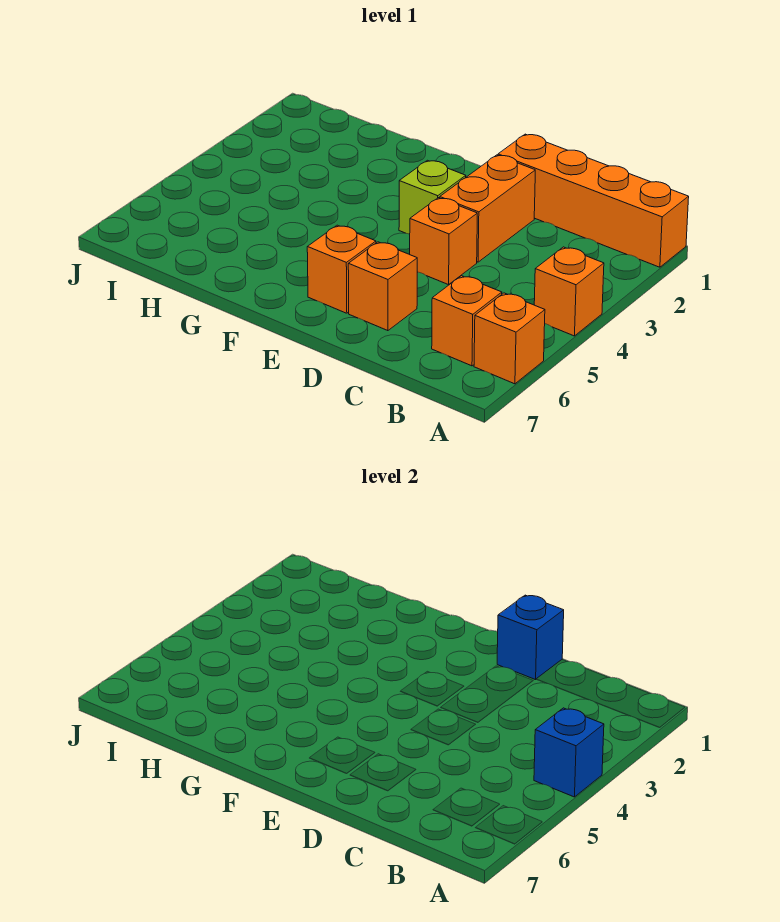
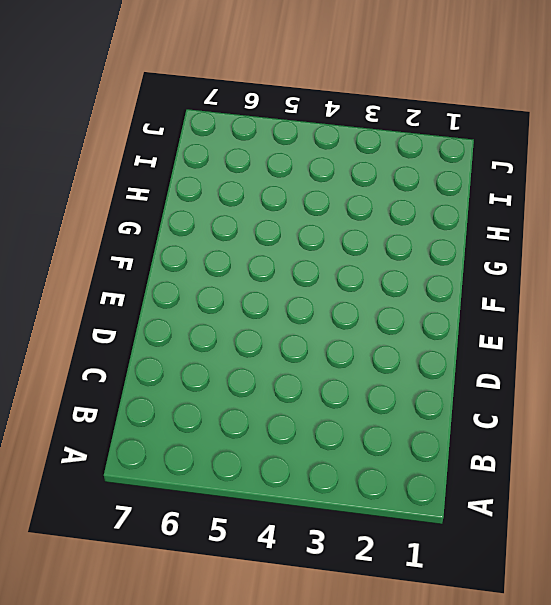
none -> orange 1x4 brick [498,134,689,267]
none -> orange 1x1 brick [534,247,604,336]

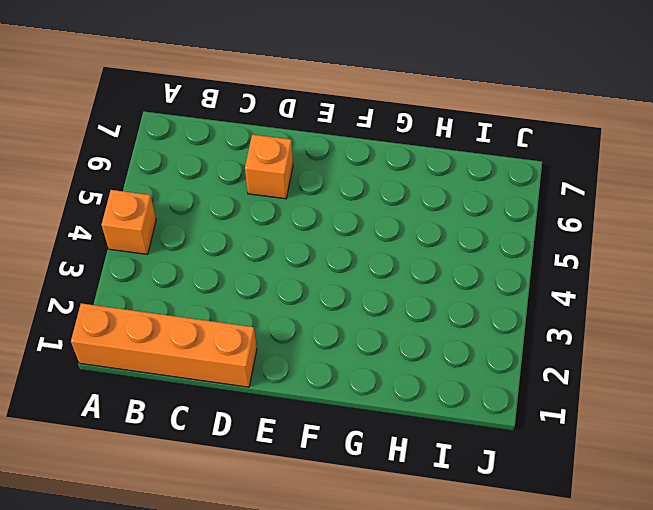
none -> orange 1x1 brick [474,293,545,384]
none -> orange 1x1 brick [432,276,502,366]

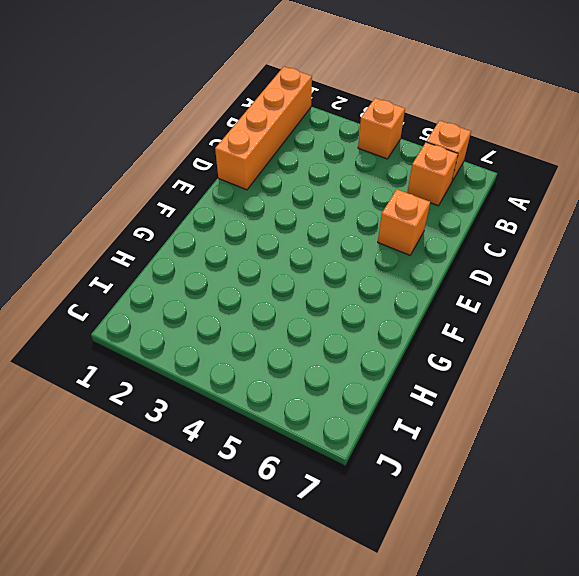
none -> orange 1x2 brick [440,155,535,262]
none -> orange 1x1 brick [410,198,477,285]

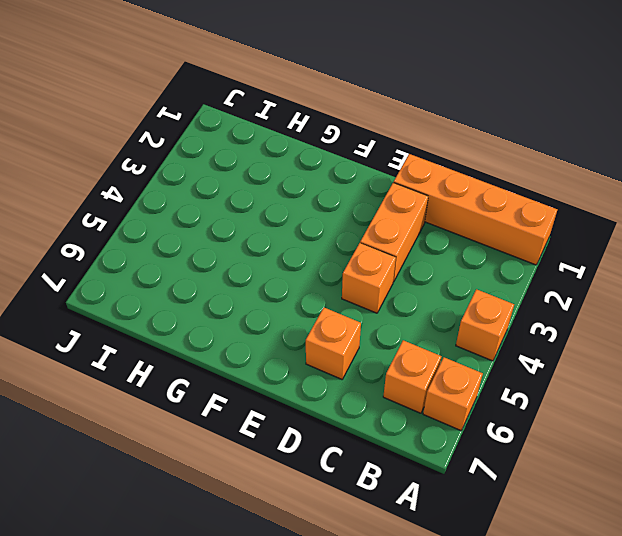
none -> lime 1x1 brick [399,160,466,234]
none -> orange 1x1 brick [307,225,376,313]

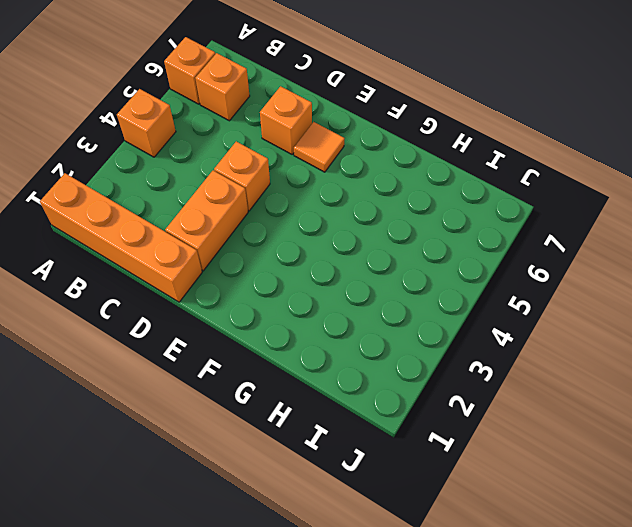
orange 1x1 tile [294,122,344,172] -> orange 1x1 brick [307,225,376,313]
none -> lime 1x1 brick [399,160,466,234]
none -> blue 1x1 brick [534,708,604,797]

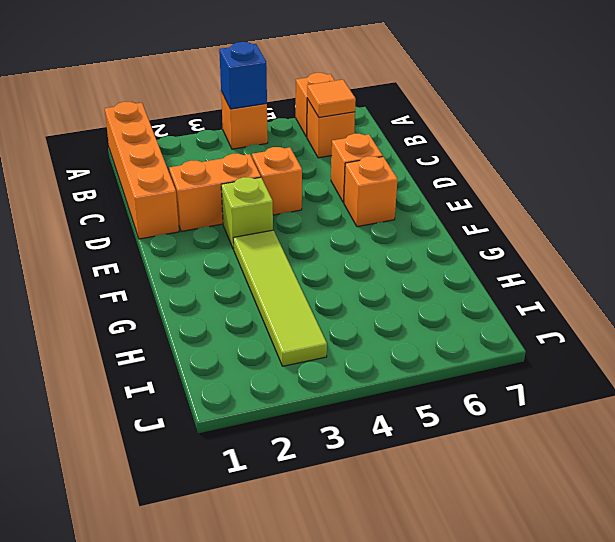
orange 1x1 tile [307,80,356,118] -> none
lime 1x4 tile [233,230,327,366] -> none
none -> blue 1x1 brick [497,595,564,680]

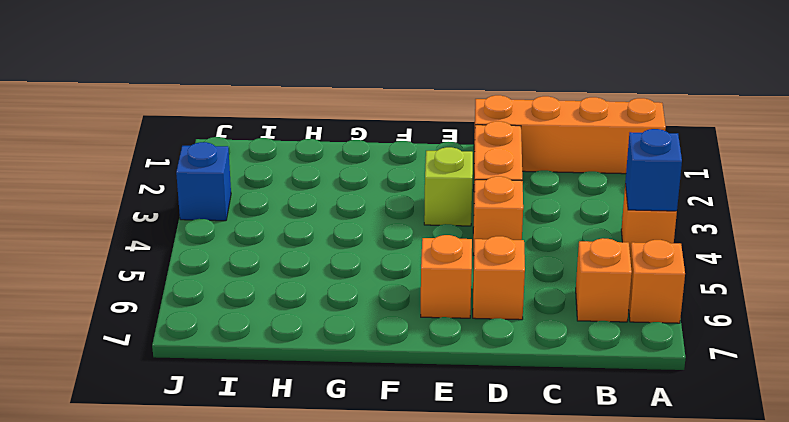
blue 1x1 brick [176,142,231,221] -> blue 1x1 brick moved to [497,595,564,680]

